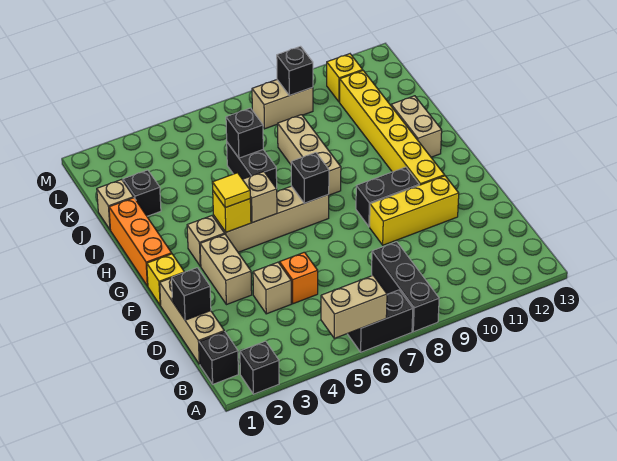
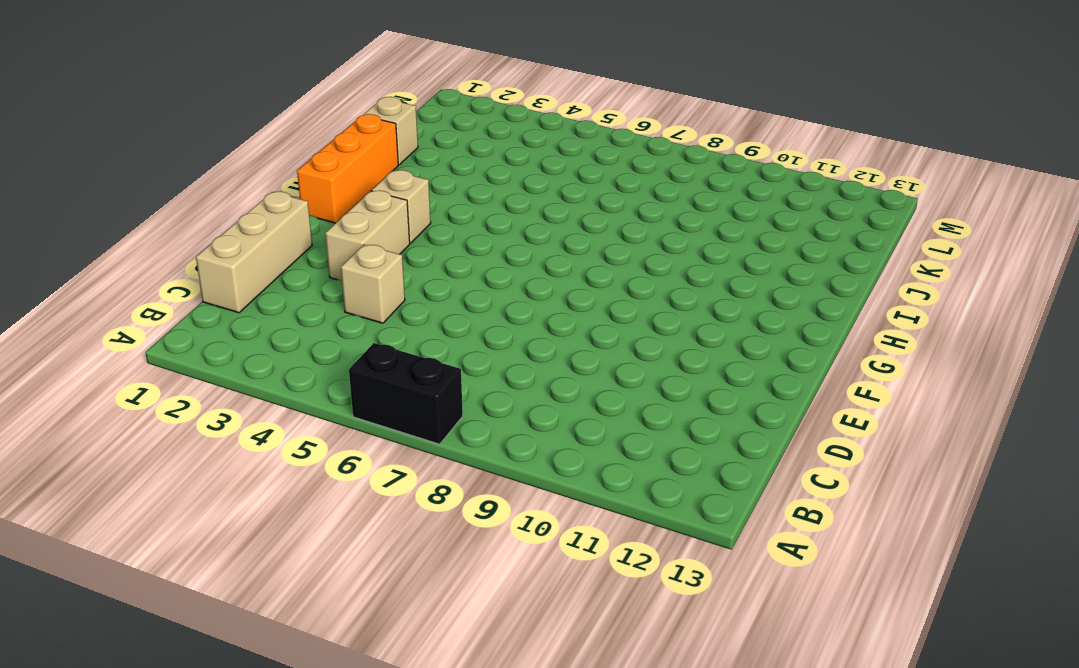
none -> black 1x1 brick [240,341,279,394]
none -> black 1x3 brick [372,242,439,332]
none -> black 1x1 brick [199,332,238,384]
none -> orange 1x1 brick [280,252,318,304]

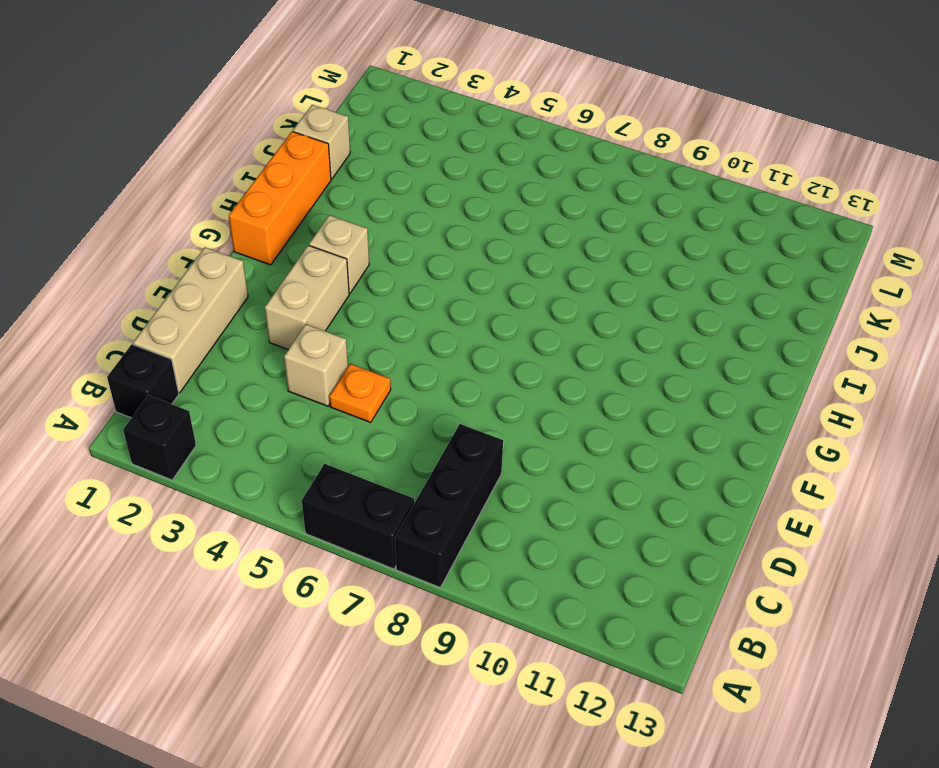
orange 1x1 plate [329,364,391,422] -> orange 1x1 brick [280,252,318,304]
none -> yellow 1x3 brick [370,176,459,245]
none -> yellow 1x1 brick [147,254,184,305]
none -> black 1x2 brick [356,167,419,227]
none -> yellow 1x6 brick [340,71,445,185]

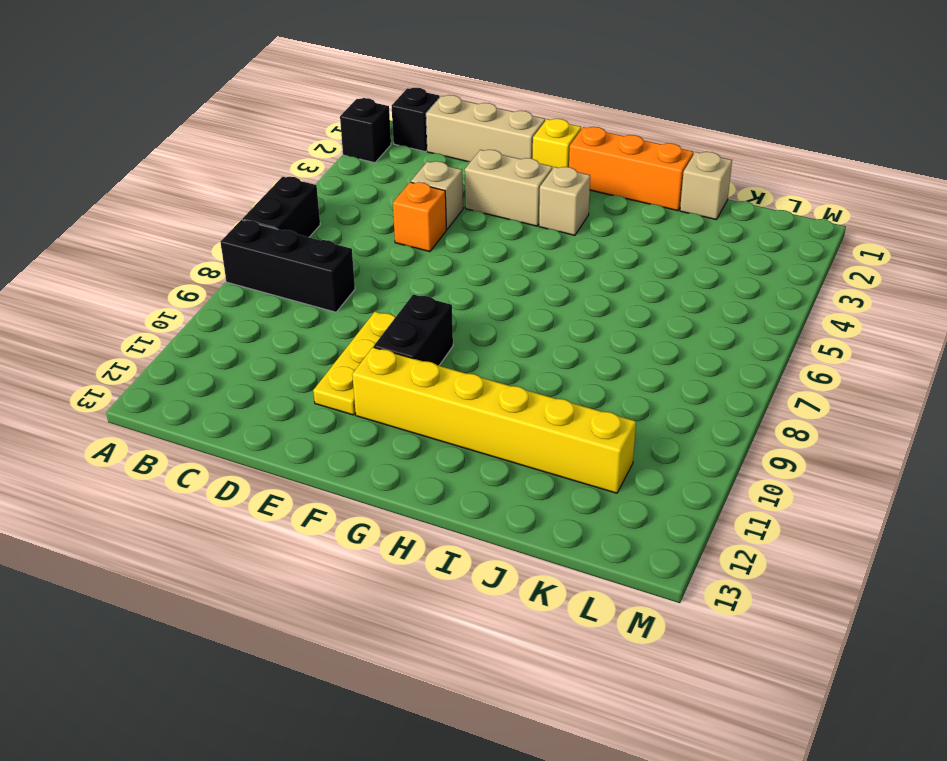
yellow 1x3 plate [313,312,395,415] -> yellow 1x3 brick [370,176,459,245]
none -> tan 1x4 brick [213,186,329,252]
none -> tan 1x3 brick [278,115,341,195]
none -> tan 1x2 brick [391,96,442,157]
none -> black 1x2 brick [227,143,277,189]

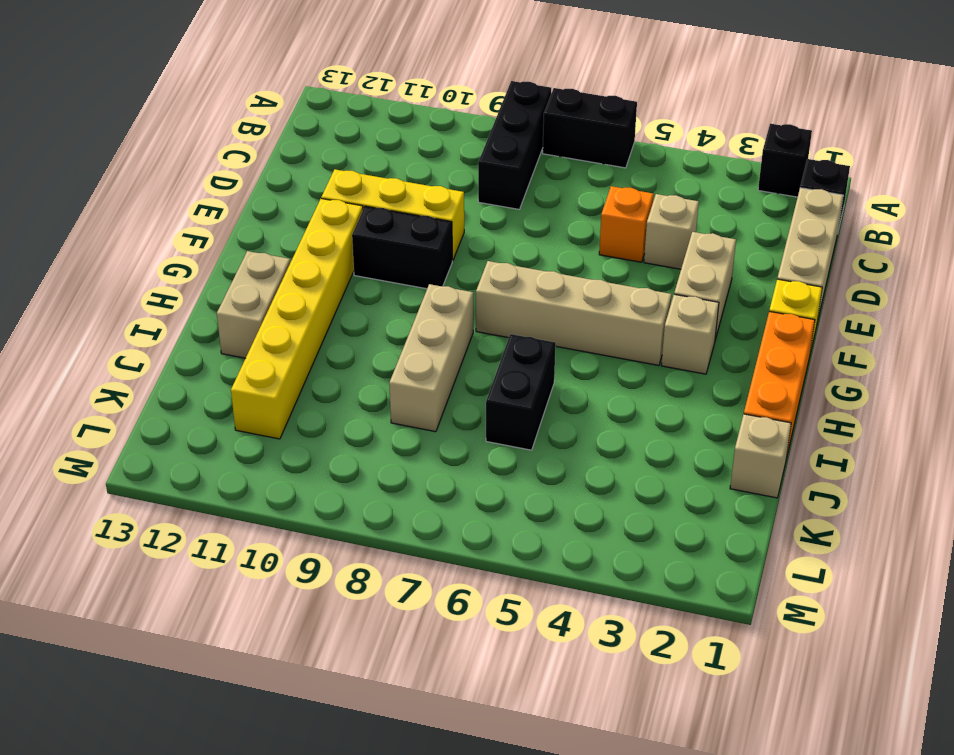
none -> black 1x1 brick [123,170,161,216]
none -> tan 1x2 brick [252,80,313,129]
none -> yellow 1x1 brick [327,54,363,102]
none -> tan 1x2 brick [321,276,387,338]

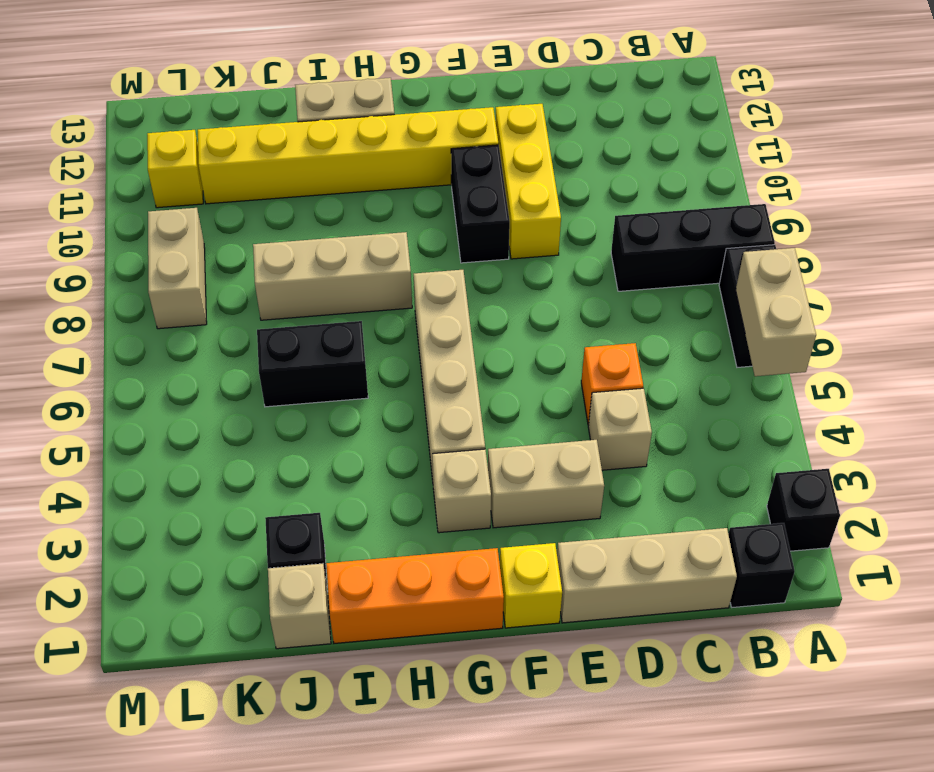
none -> black 1x1 brick [172,268,211,320]
none -> yellow 1x1 brick [213,191,251,232]
none -> tan 1x1 brick [243,172,277,223]
none -> black 1x1 brick [291,153,329,203]

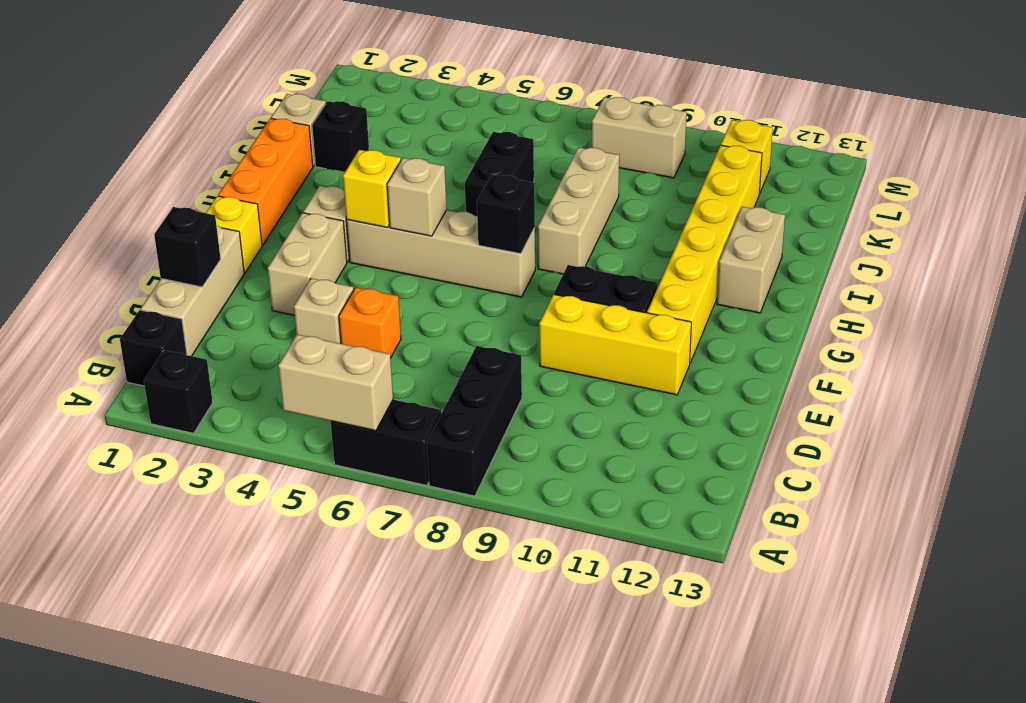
none -> black 1x1 brick [226,108,263,158]
none -> black 1x1 brick [277,47,313,96]
none -> yellow 1x1 tile [212,173,250,208]

